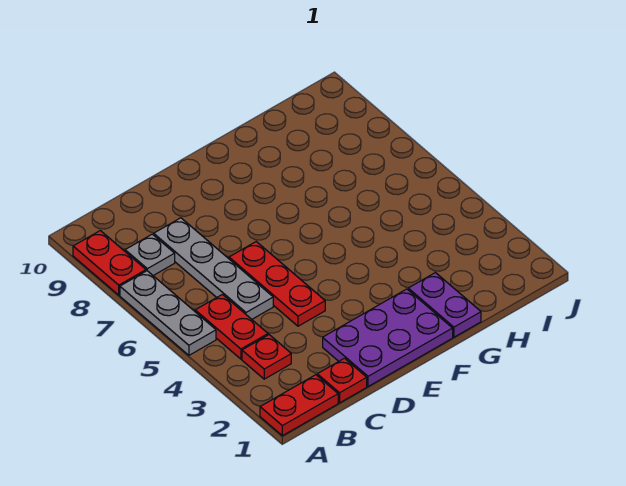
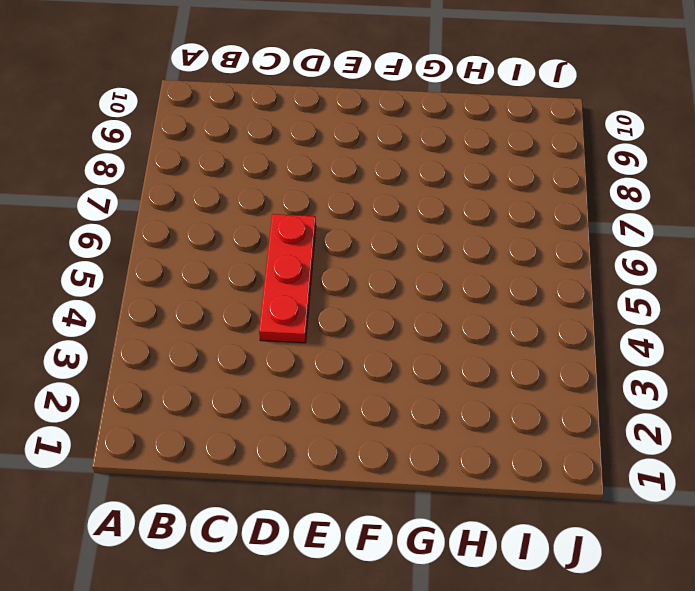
none -> red 1x2 plate [260,375,338,436]
none -> grey 1x3 plate [120,271,216,355]

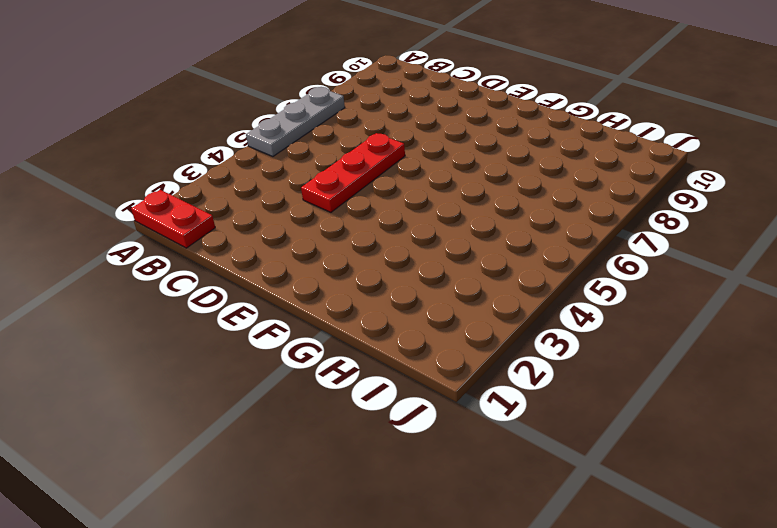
none -> red 1x2 plate [73,231,146,295]
none -> red 1x1 plate [242,335,291,379]

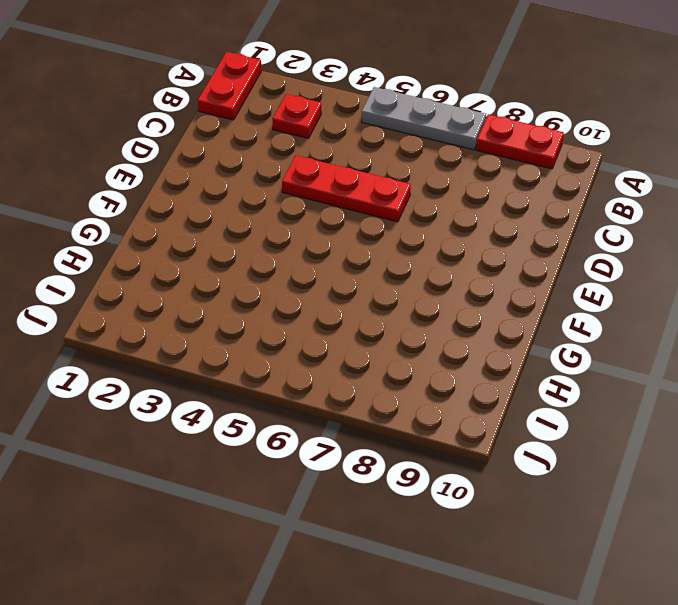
none -> red 1x2 plate [195,294,268,359]
none -> grey 1x1 plate [125,234,175,275]

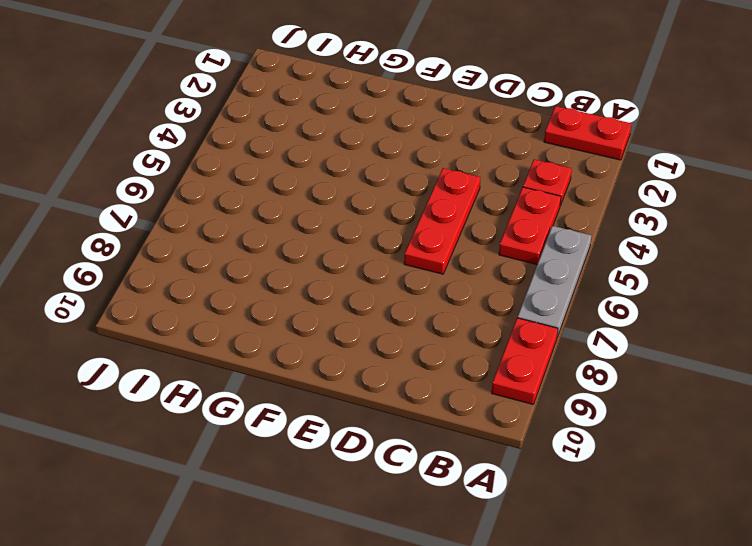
none -> grey 1x1 plate [125,234,175,275]
none -> red 1x1 plate [317,358,367,403]

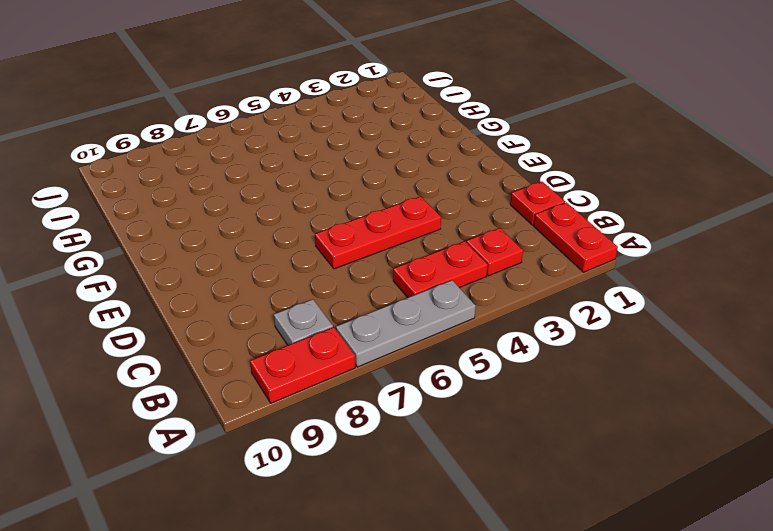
none -> grey 1x4 plate [154,218,273,319]
none -> purple 2x3 plate [323,289,453,386]

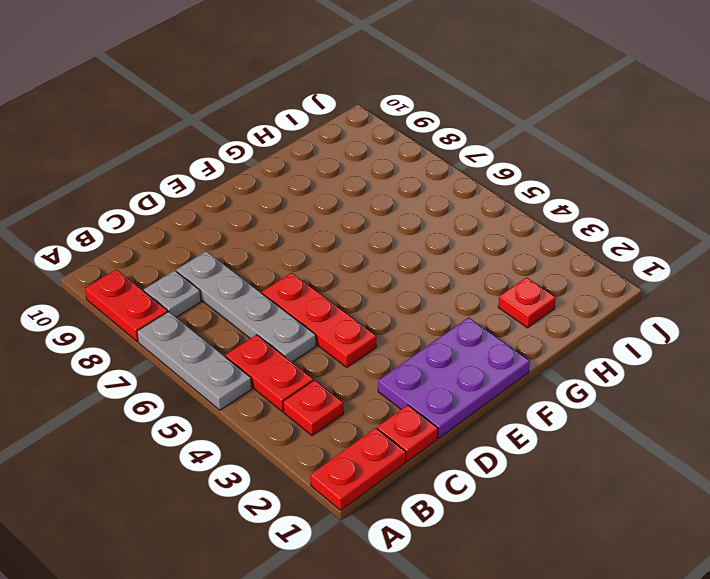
red 1x1 plate [498,277,556,328] -> none
none -> purple 1x2 plate [408,273,481,337]

